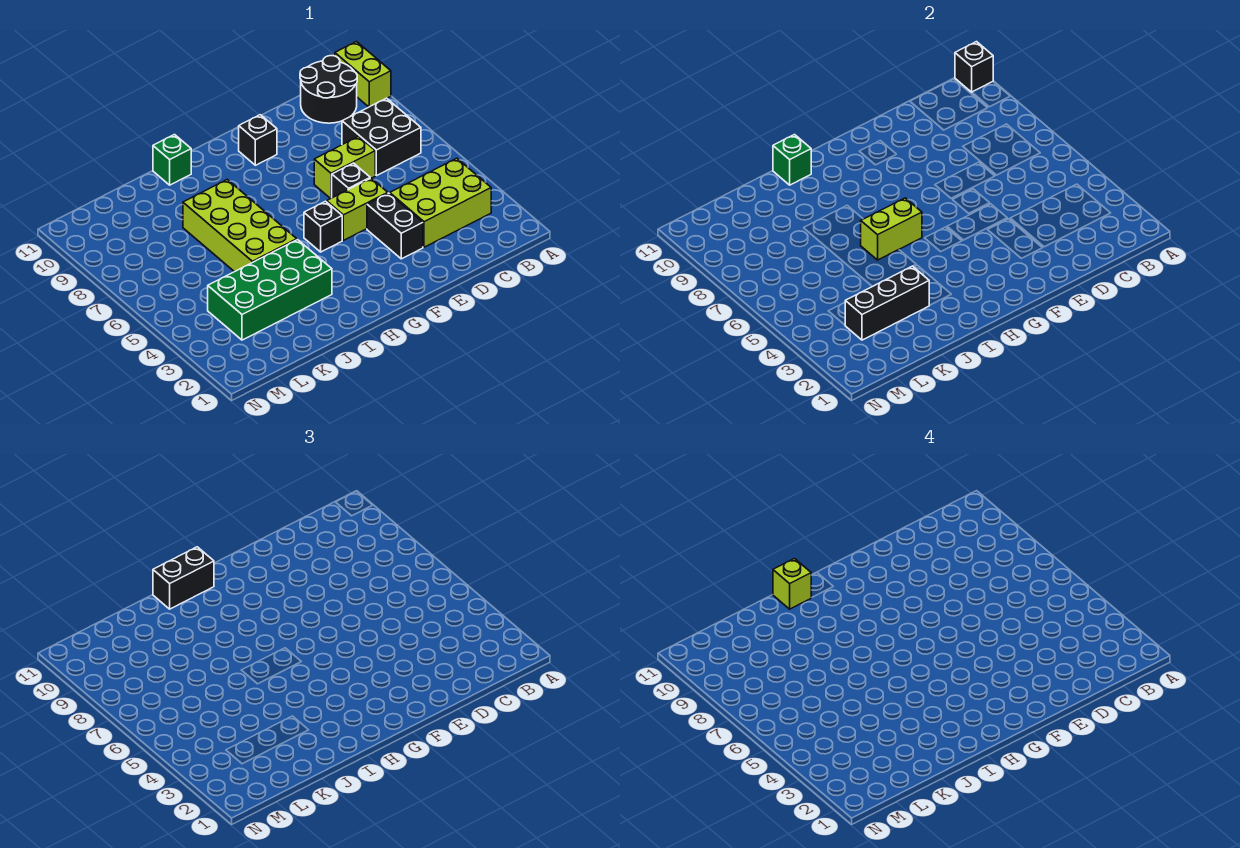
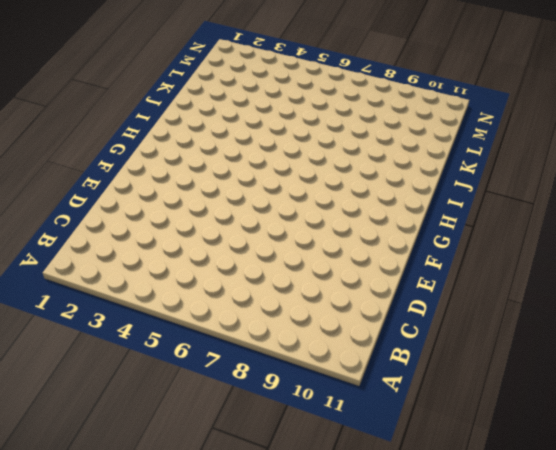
none -> lime 1x2 brick [335,42,391,107]
none -> lime 2x3 brick [390,158,491,247]
none -> black 2x2 brick [342,98,421,176]

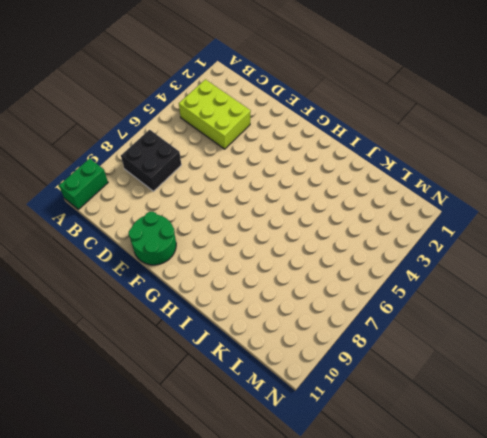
green 1x2 brick [59,158,108,210] -> lime 1x2 brick [335,42,391,107]
green 2x2 round brick [129,212,176,265] -> black 1x1 brick [239,115,277,165]
none -> black 2x2 round brick [300,56,357,123]
none -> lime 1x2 brick [314,137,375,199]
none -> black 1x2 brick [367,193,423,259]

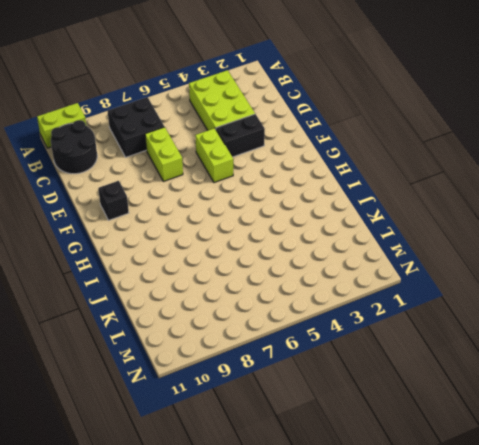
none -> black 1x1 brick [332,163,370,198]
none -> black 1x1 brick [304,201,342,252]
none -> green 2x4 brick [208,240,332,340]

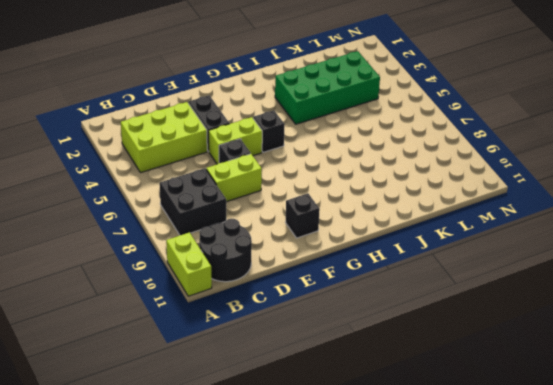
none -> lime 2x4 brick [183,180,297,272]
none -> green 1x1 brick [153,135,191,185]
none -> black 1x1 brick [955,42,993,92]

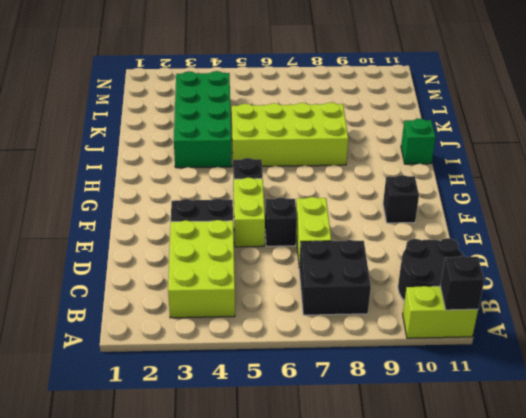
none -> lime 1x2 brick [861,198,922,260]
none -> green 1x1 brick [773,135,811,185]
none -> black 1x3 brick [845,266,929,340]

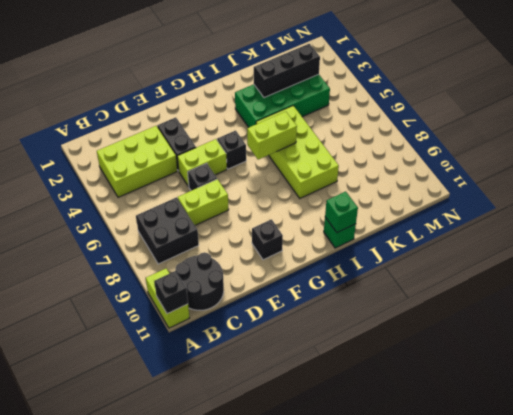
none -> black 1x2 brick [153,547,214,609]
none -> lime 1x1 brick [773,559,811,609]

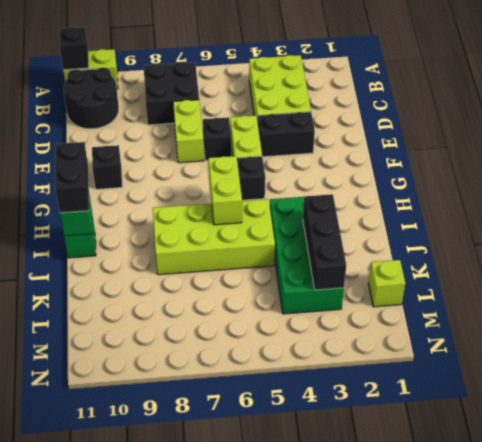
lime 1x1 brick [368,260,405,307] -> lime 1x1 brick moved to [773,559,811,609]

